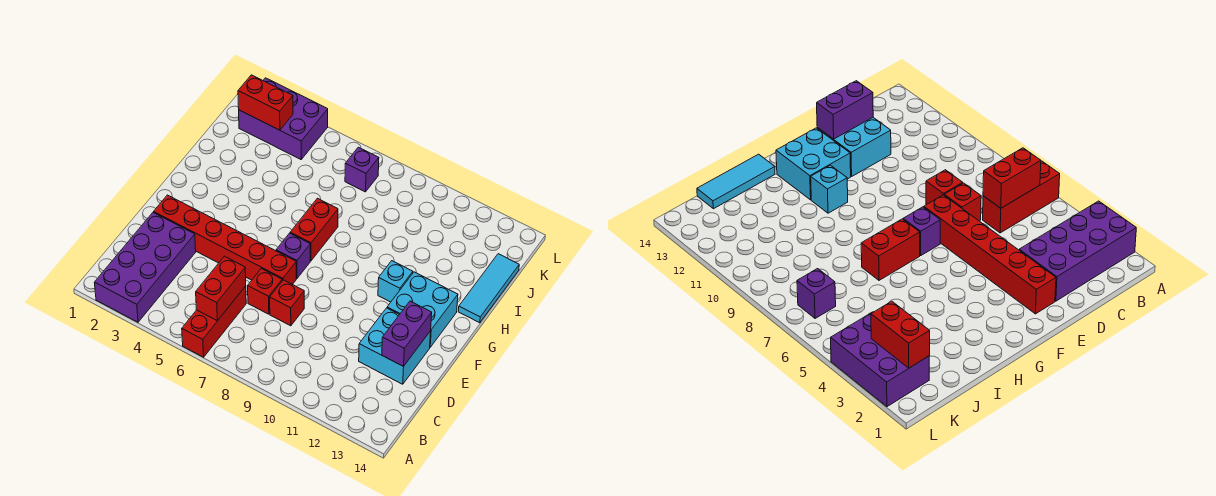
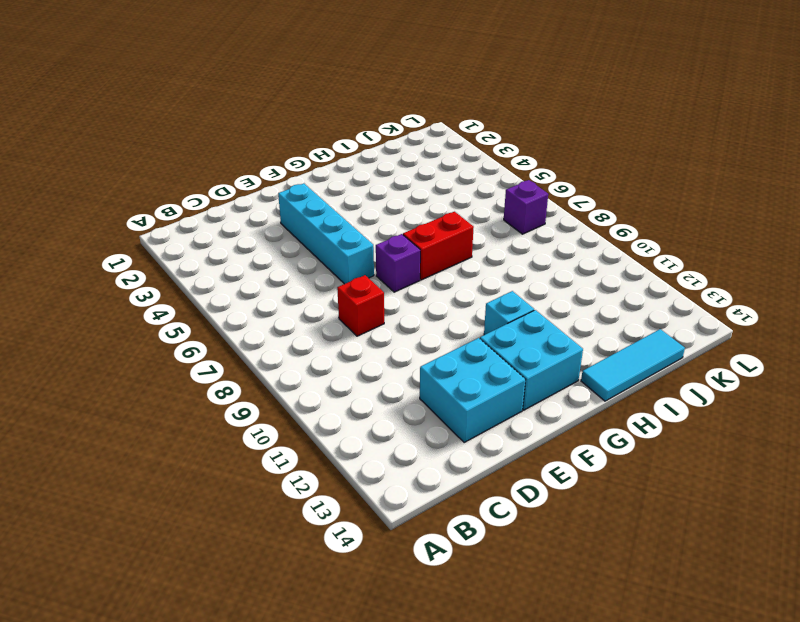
cyan 1x4 brick [278,183,374,284] -> red 1x6 brick [154,195,296,285]
none -> purple 2x4 brick [94,212,196,322]
none -> red 1x3 brick [182,286,246,357]
none -> red 1x1 brick [248,269,282,314]

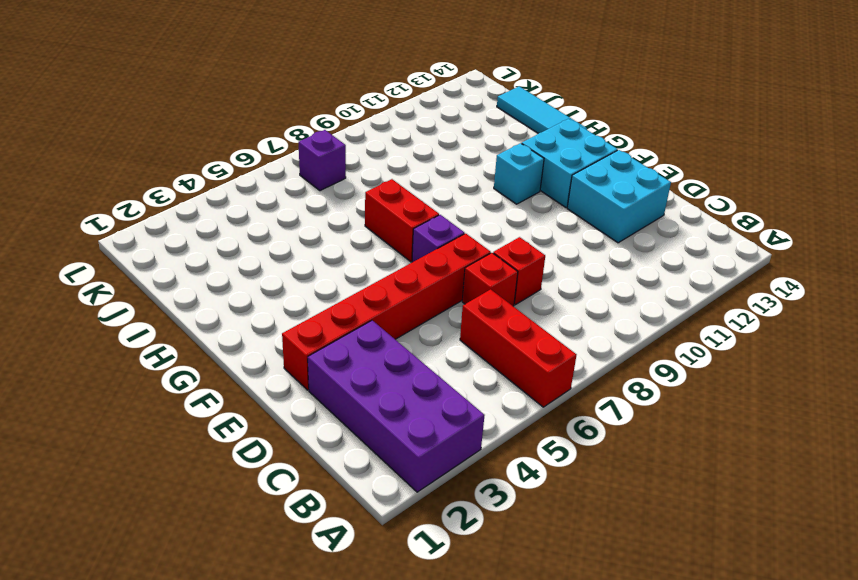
none -> purple 2x3 brick [239,78,328,159]
none -> red 1x2 brick [196,256,246,321]
none -> purple 1x2 brick [382,301,432,366]

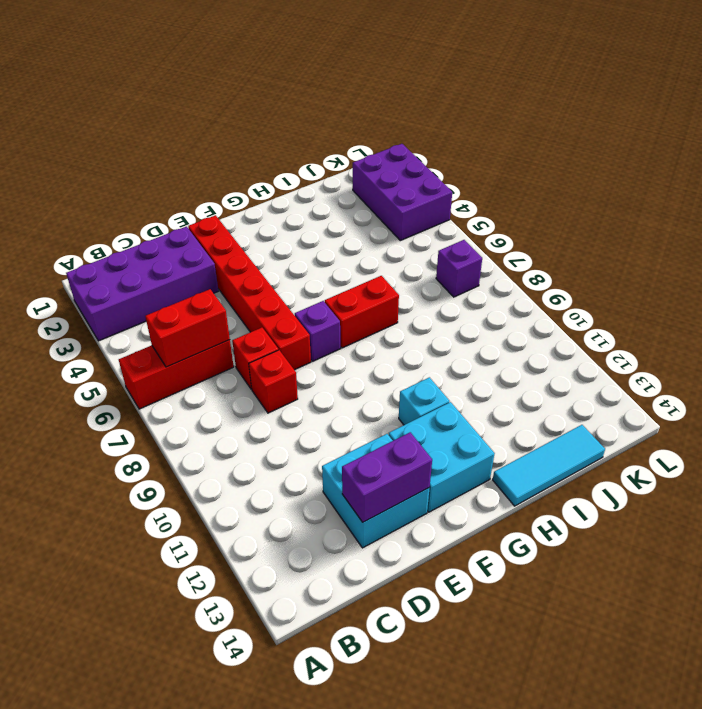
none -> red 1x2 brick [238,75,293,130]

